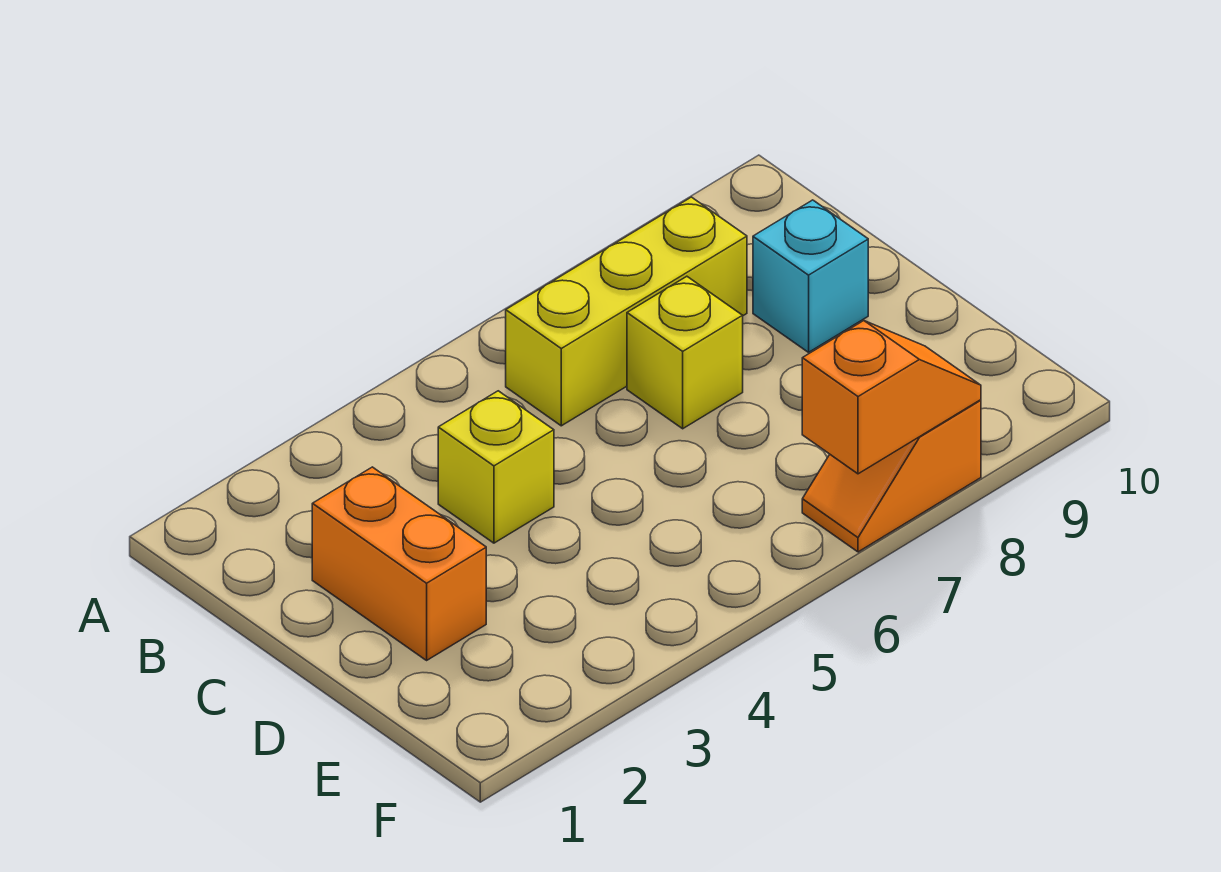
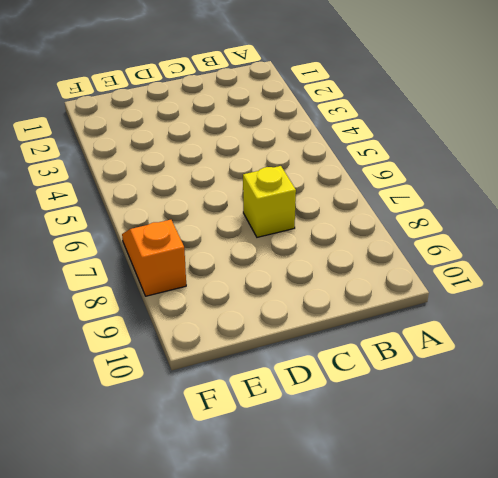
none -> yellow 1x3 brick [506,197,747,426]
none -> orange 1x2 brick [312,467,486,660]

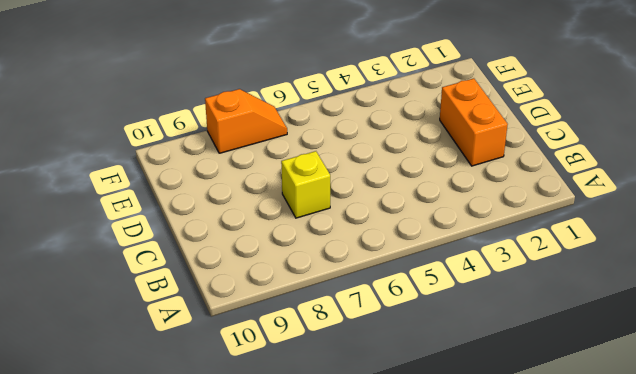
none -> yellow 1x3 brick [506,197,747,426]
none -> yellow 1x1 brick [438,391,554,543]

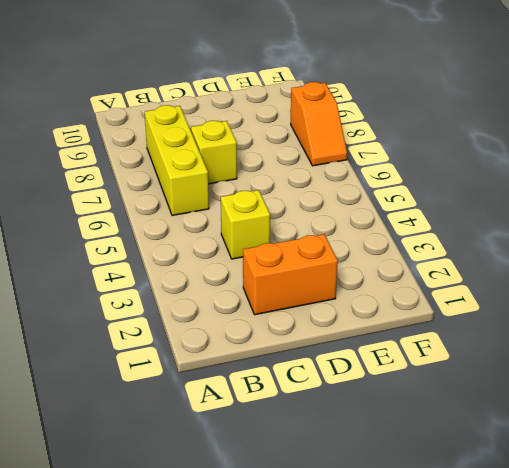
none -> cyan 1x1 brick [753,200,868,352]
none -> orange 1x2 slope [802,321,981,474]

